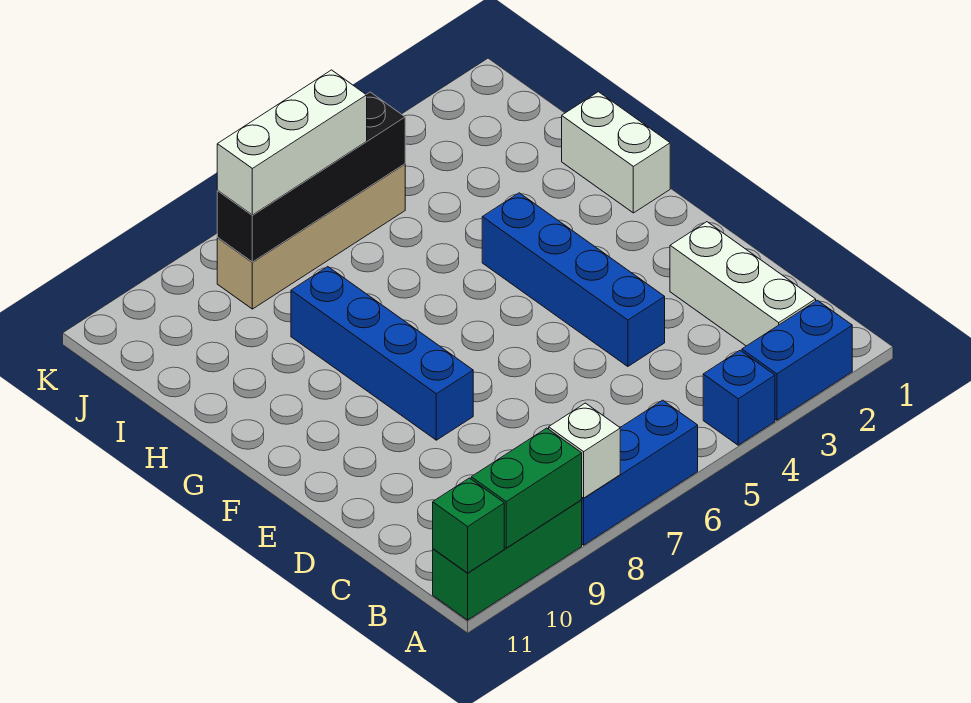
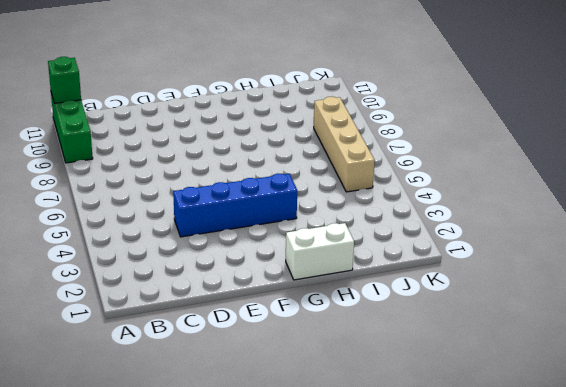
none -> blue 1x2 brick [742,300,852,420]
none -> blue 1x1 brick [703,350,775,445]
none -> blue 1x3 brick [582,400,698,545]

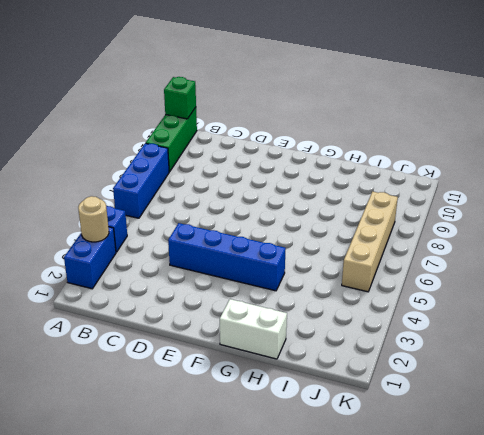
tan 1x1 round brick [78,196,109,242] -> none
none -> white 1x3 brick [670,222,816,346]
none -> blue 1x4 brick [291,267,473,440]
none -> white 1x1 brick [549,403,620,498]

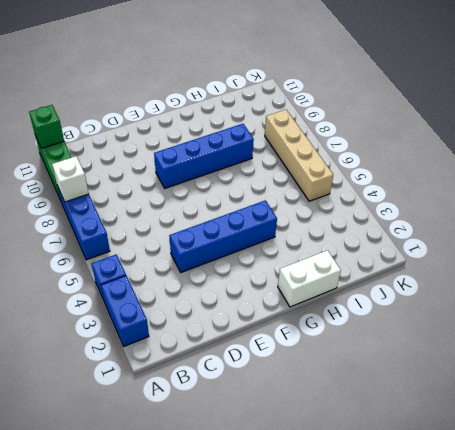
none -> white 1x3 brick [670,222,816,346]
none -> green 1x2 brick [471,428,582,548]
none -> black 1x4 brick [217,92,405,262]

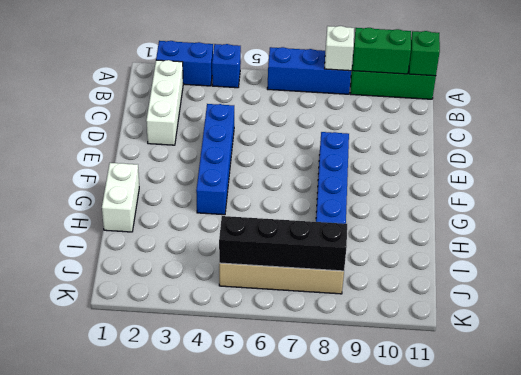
none -> white 1x3 brick [217,70,367,215]

